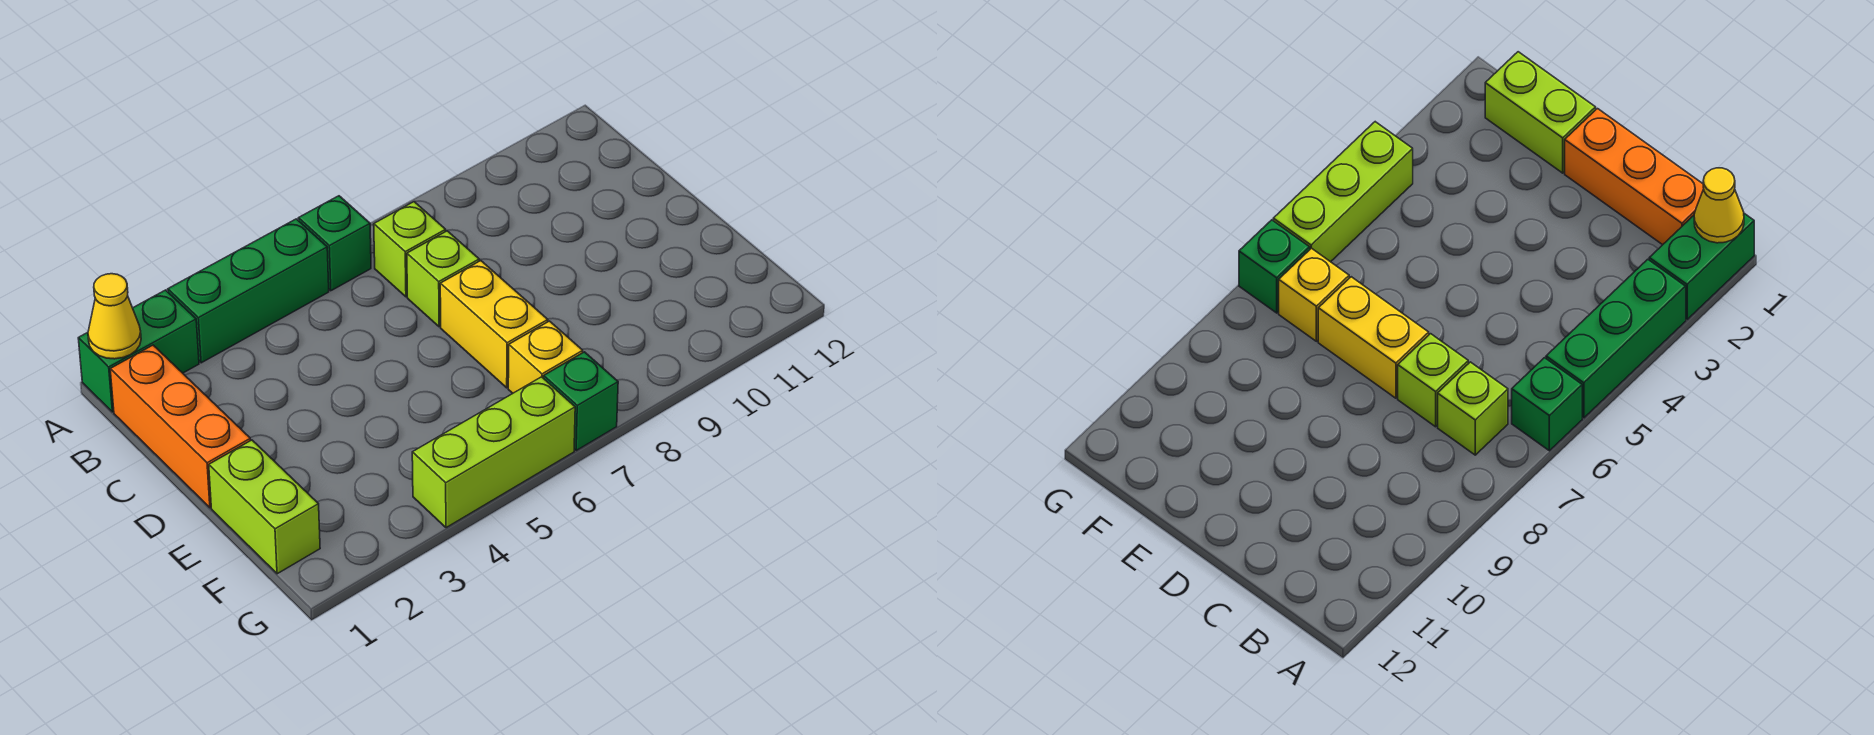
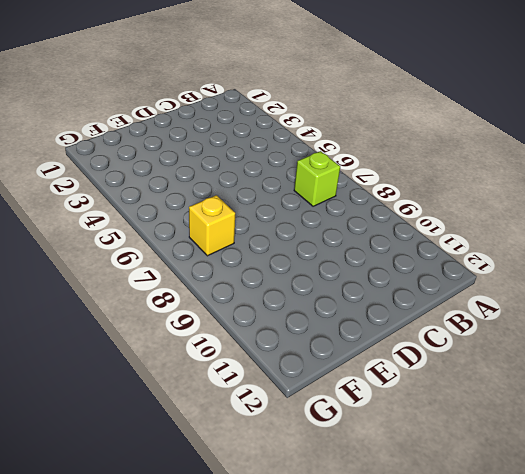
none -> green 1x2 brick [78,290,199,412]
none -> green 1x3 brick [168,219,329,363]
none -> green 1x1 brick [298,196,371,291]

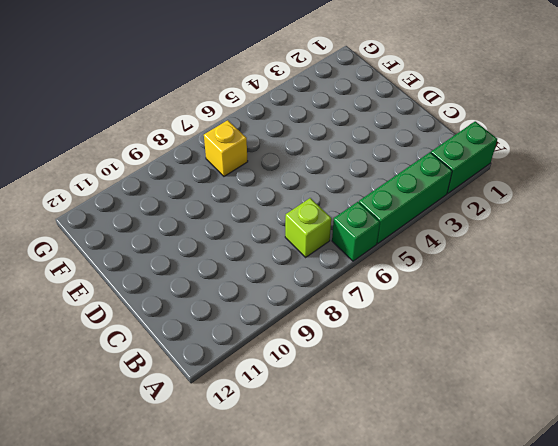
none -> orange 1x3 brick [110,345,251,508]
none -> lime 1x1 brick [407,231,479,327]
none -> yellow 1x2 brick [440,261,548,388]

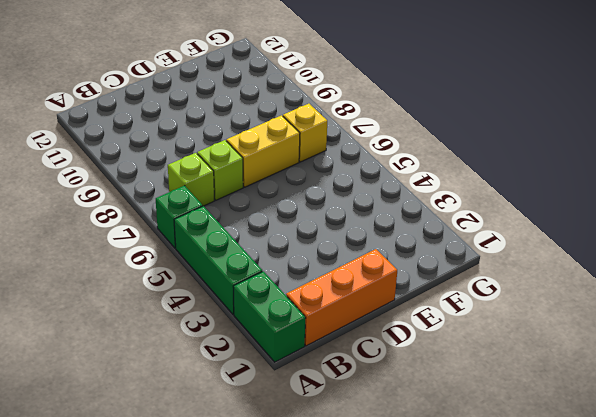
none -> lime 1x2 brick [209,440,320,574]
none -> lime 1x3 brick [412,377,575,528]
none -> green 1x1 brick [544,352,618,450]

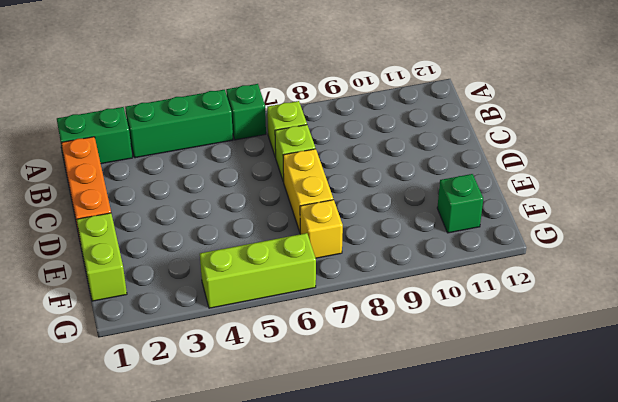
green 1x1 brick [437,174,483,233] -> green 1x1 brick moved to [544,352,618,450]
none -> yellow 1x1 cone [88,274,141,359]

